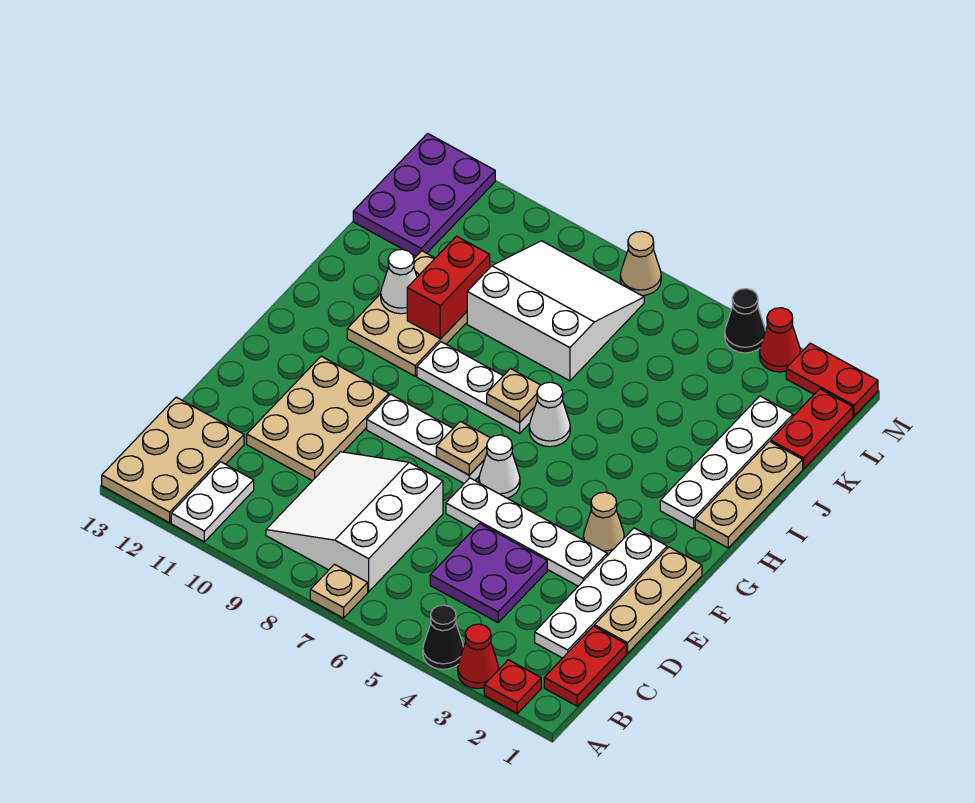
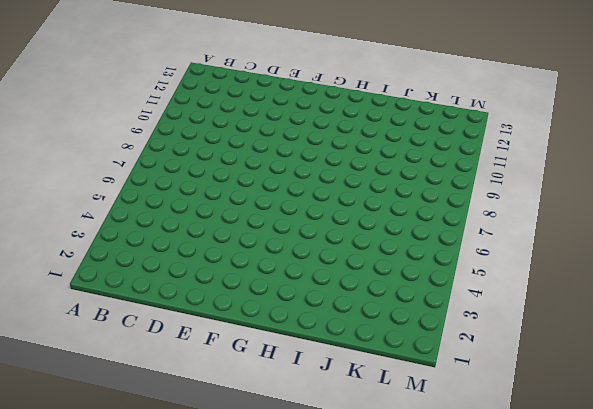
none -> red 1x1 plate [484,660,541,713]
none -> red 1x1 cone [458,624,499,688]
none -> black 1x1 cone [423,605,464,669]
none -> tan 1x1 plate [310,564,368,618]

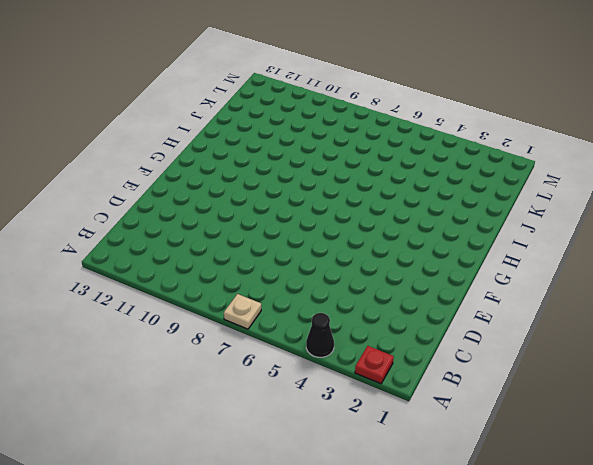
none -> red 1x1 cone [458,624,499,688]
none -> white 1x2 plate [171,462,254,542]
none -> tan 2x3 plate [102,397,244,523]
none -> red 1x2 plate [544,626,626,706]

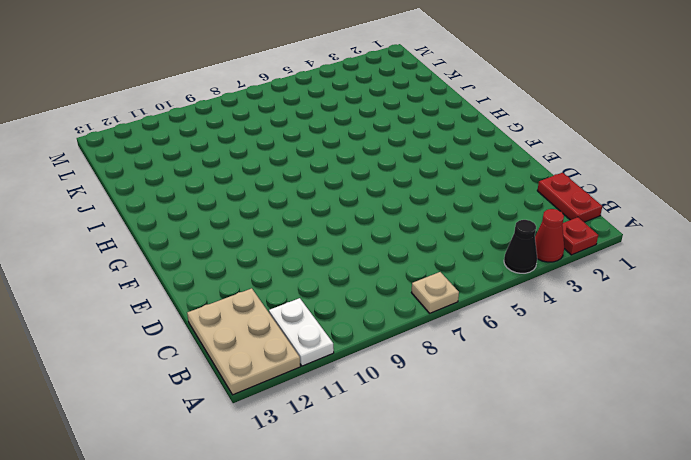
none -> white 3x3 slope [266,452,443,592]
none -> white 1x4 plate [535,528,667,658]
none -> purple 2x2 plate [430,524,547,622]
none -> tan 1x3 plate [595,547,702,653]

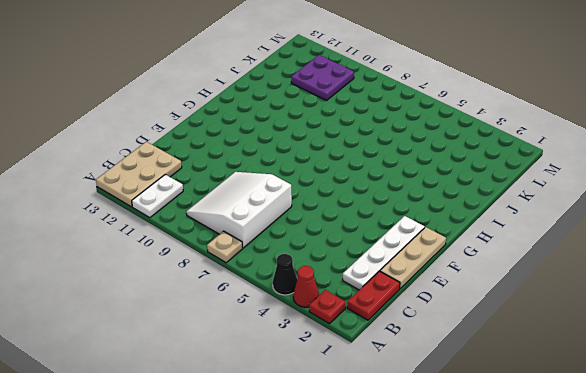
purple 2x2 plate [291,55,354,101] -> purple 2x2 plate moved to [430,524,547,622]
none -> tan 2x3 plate [247,356,389,481]
none -> white 1x4 plate [446,478,607,586]
none -> tan 1x1 cone [583,492,624,556]
none -> white 1x1 cone [479,435,520,498]

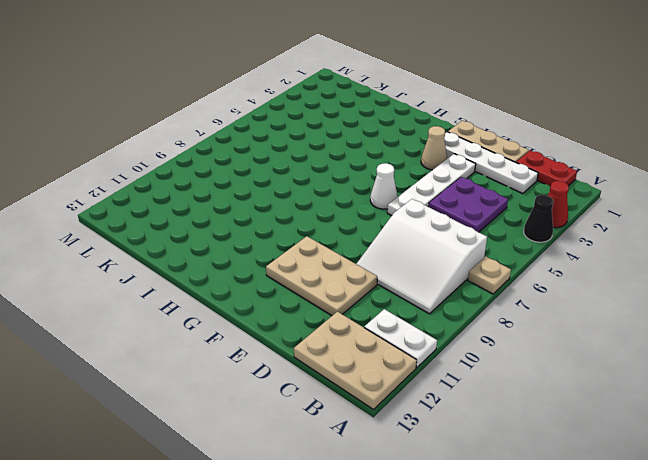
none -> red 1x1 plate [484,660,541,713]
none -> white 1x3 plate [367,394,484,483]
none -> tan 1x3 plate [695,442,803,548]
none -> white 1x4 plate [660,396,793,529]

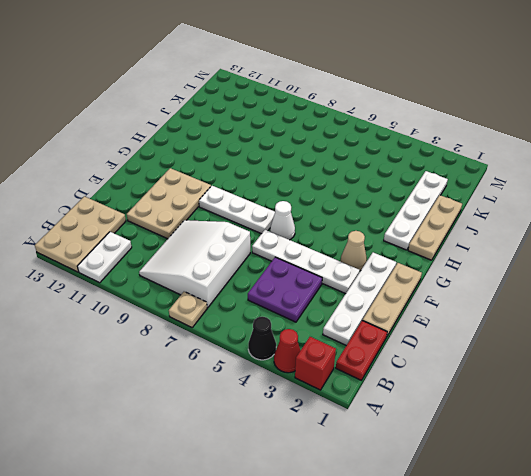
red 1x1 brick [295,337,336,390] -> red 1x1 plate [484,660,541,713]
none -> white 1x1 cone [529,382,570,447]
none -> white 1x3 plate [417,342,535,433]
none -> tan 2x3 plate [347,251,467,376]
none -> white 3x3 slope [467,241,644,381]

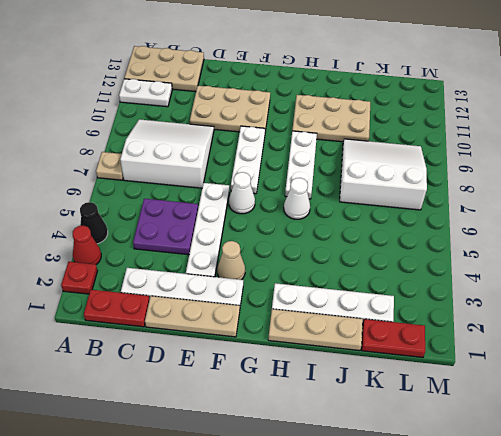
white 3x3 slope [340,139,427,210] -> white 3x3 slope turned to [467,241,644,381]
none -> purple 2x3 plate [353,133,495,256]
none -> red 1x2 plate [786,343,878,416]
none -> red 1x1 cone [759,308,800,372]
none -> black 1x1 cone [725,289,765,353]

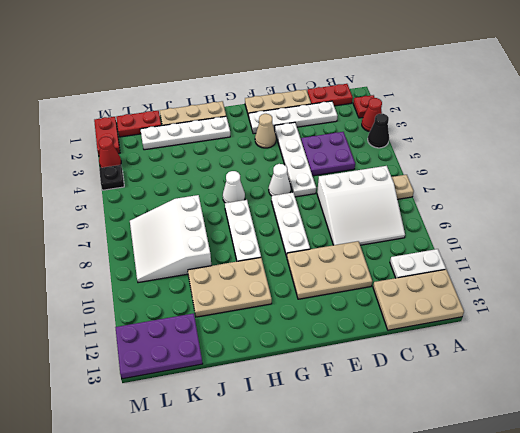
black 1x1 plate [99,165,124,190] -> black 1x1 cone [725,289,765,353]
none -> tan 1x1 cone [620,231,661,296]
none -> tan 1x1 plate [436,421,490,475]
none -> tan 1x1 plate [487,369,541,422]
none -> red 1x2 brick [407,236,490,339]

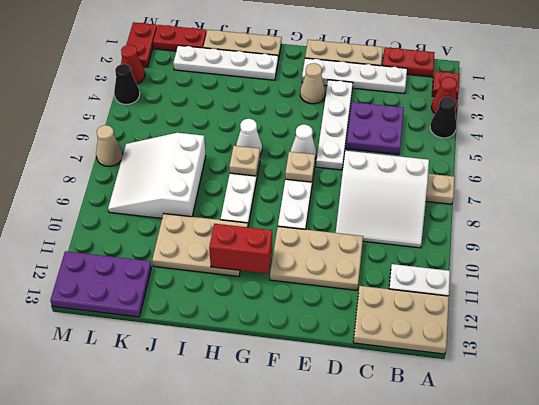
red 1x2 brick [209,224,272,274] -> red 1x2 brick moved to [407,236,490,339]
none -> white 1x1 cone [381,249,417,314]

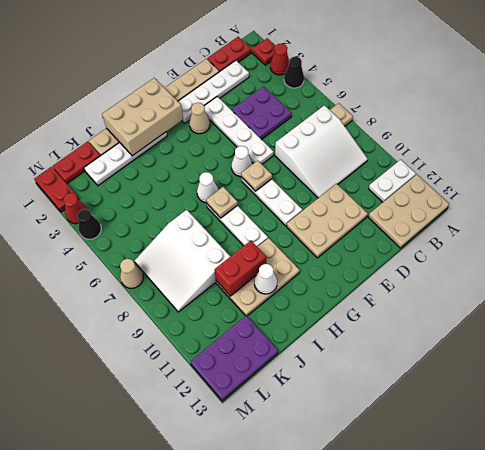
tan 2x3 brick [102,78,183,156] -> none

